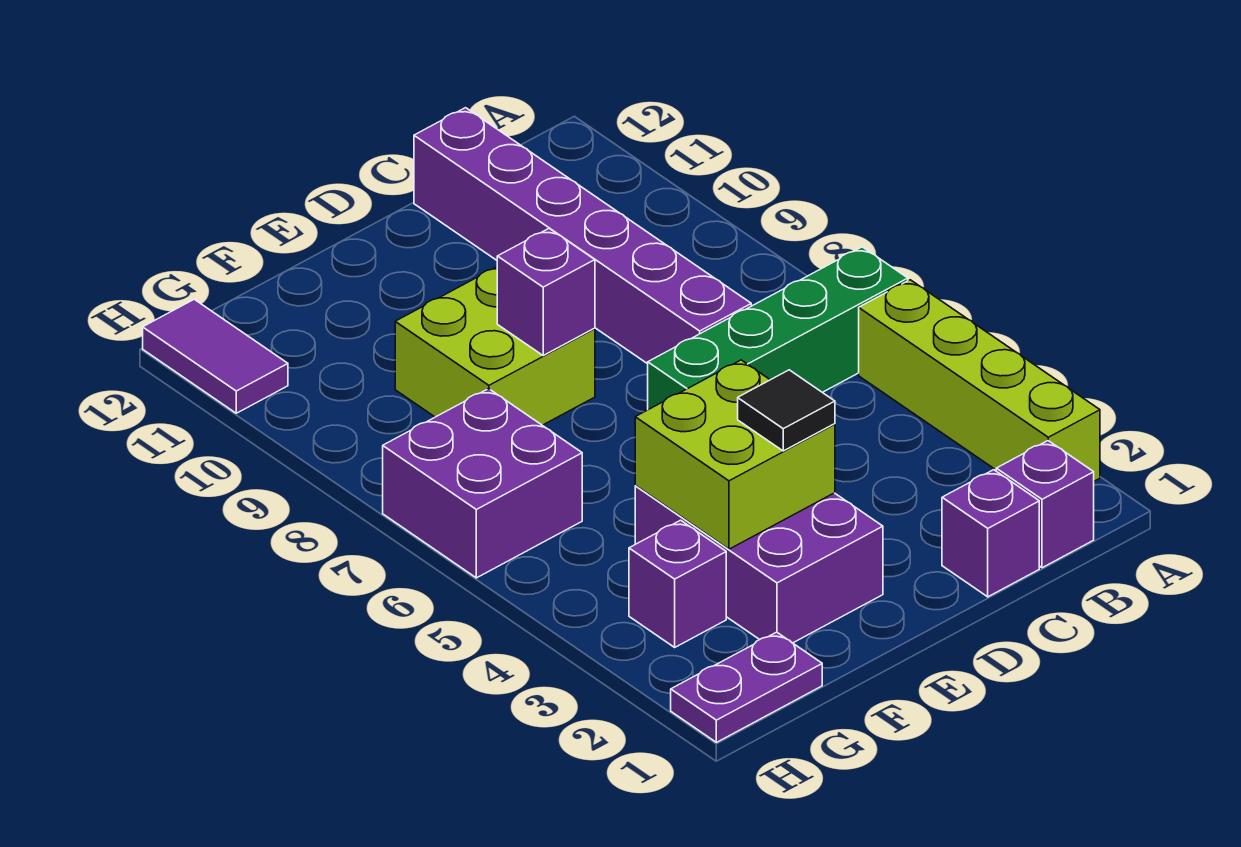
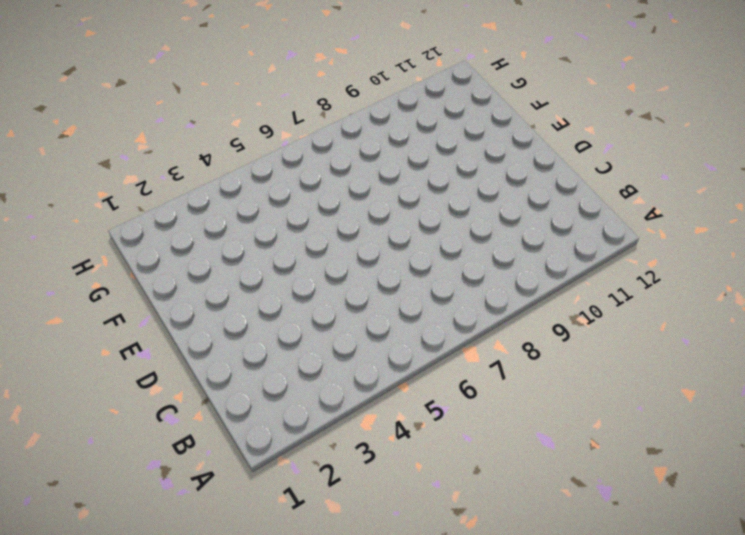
none -> lime 1x4 brick [859,280,1100,481]
none -> green 1x4 brick [648,247,908,410]
none -> purple 1x1 brick [996,441,1094,568]

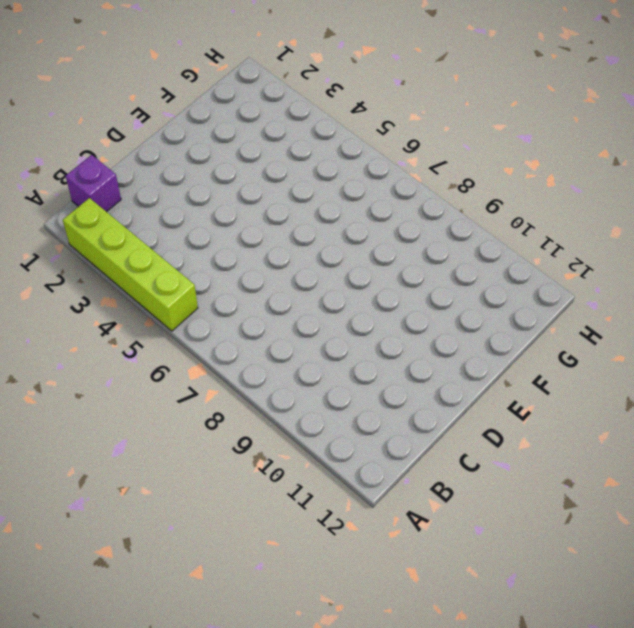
none -> green 1x4 brick [648,247,908,410]
none -> purple 1x1 brick [942,470,1039,597]
none -> purple 1x6 brick [414,108,751,364]

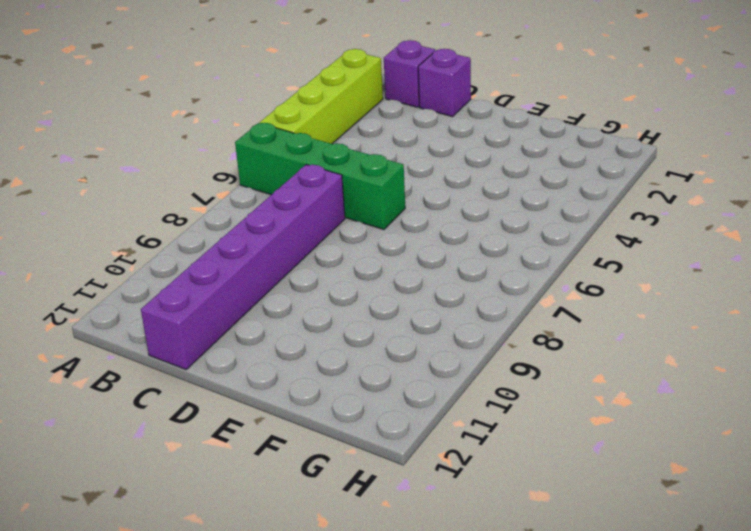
none -> purple 2x3 brick [635,486,883,643]
none -> lime 2x2 brick [395,267,595,425]
none -> purple 1x2 plate [671,632,822,742]

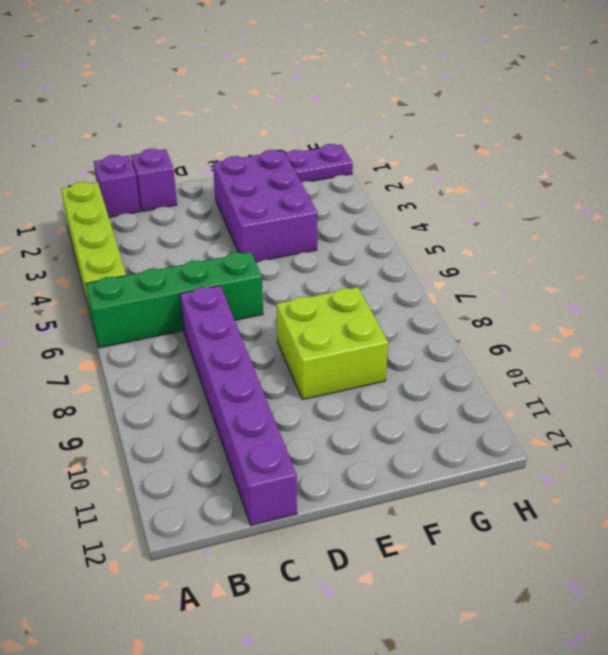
none -> purple 1x1 brick [629,520,726,647]
none -> purple 2x2 brick [383,389,582,578]
none -> purple 1x2 tile [143,299,288,413]

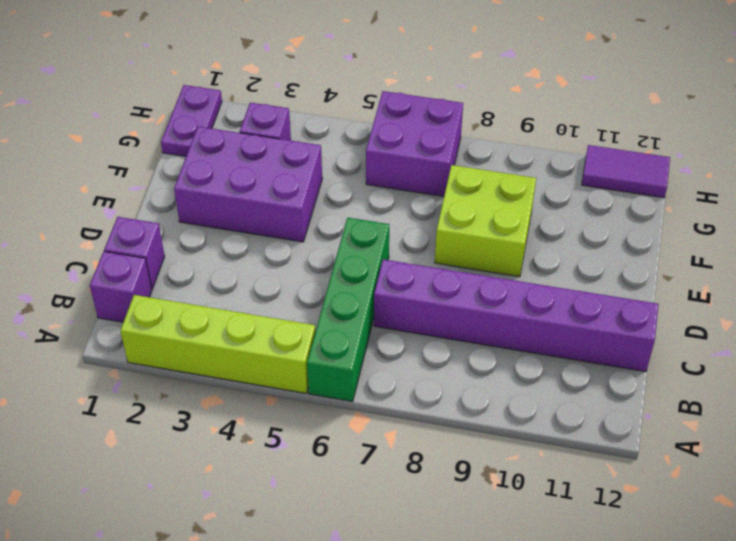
none -> lime 2x2 brick [635,360,835,549]
none -> purple 1x1 brick [497,229,595,355]
none -> black 1x1 tile [738,370,835,451]

